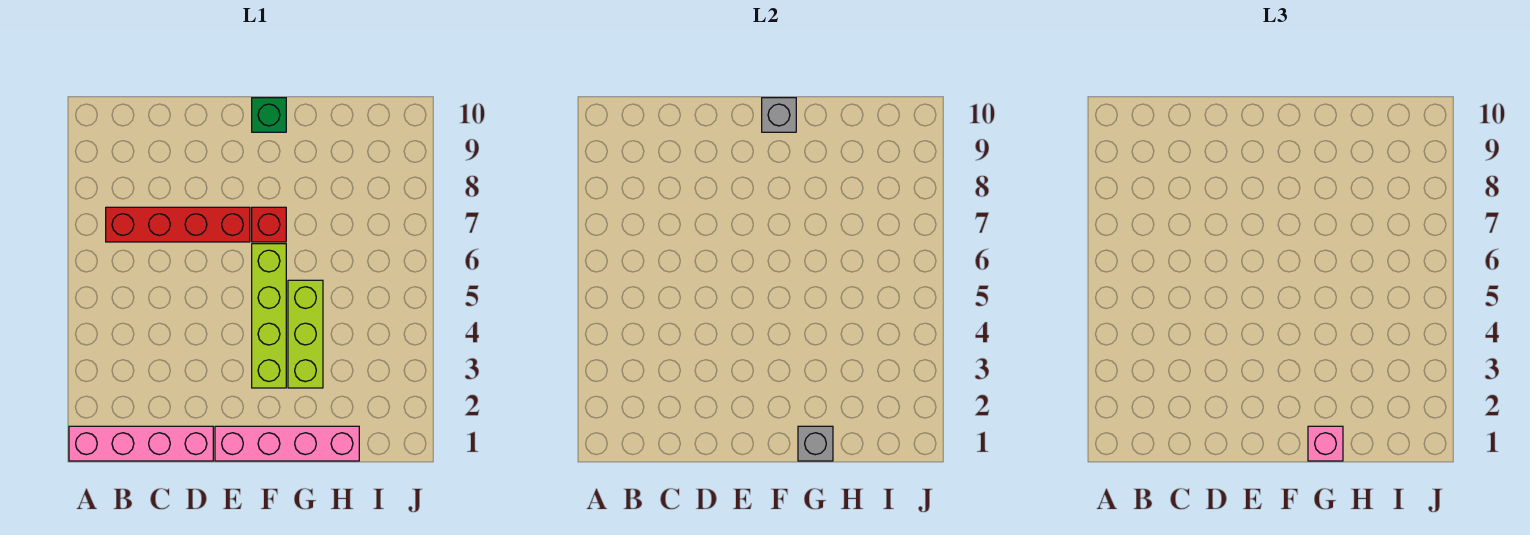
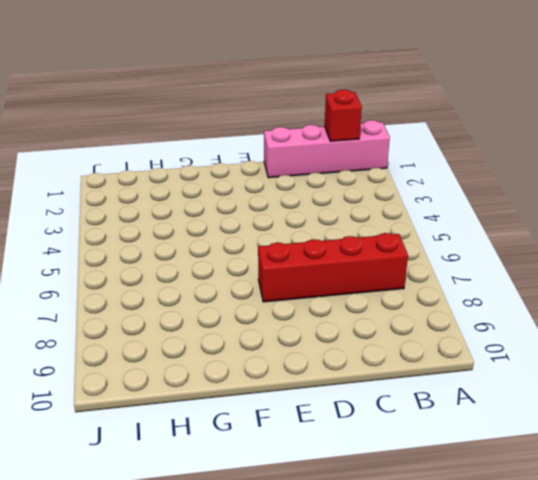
red 1x1 brick [325,90,362,141] -> red 1x1 brick moved to [252,207,286,242]
none -> pink 1x4 brick [215,426,359,461]
none -> lime 1x4 brick [252,244,286,388]

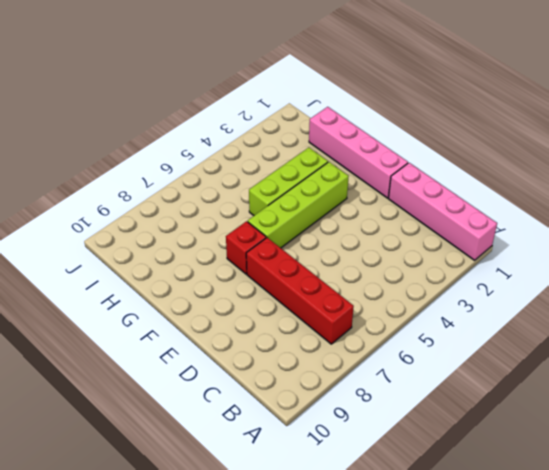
none -> green 1x1 brick [252,98,286,132]
none -> grey 1x1 brick [762,98,796,132]

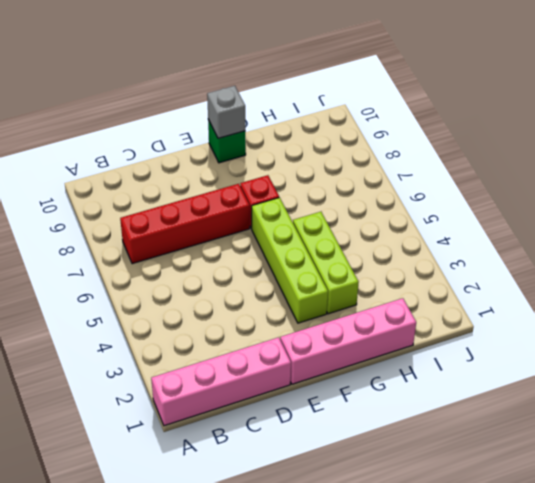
none -> grey 1x1 brick [798,426,833,461]
none -> pink 1x1 brick [1308,426,1343,461]

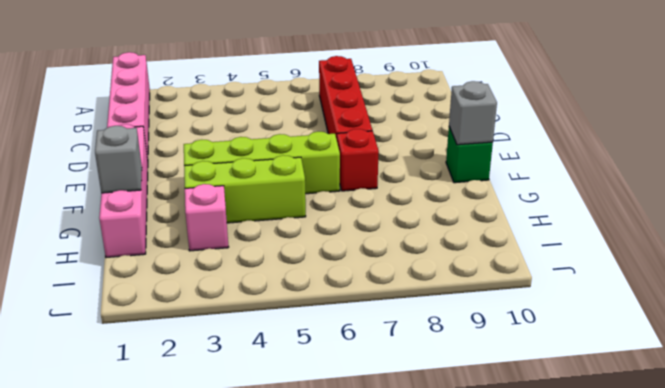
pink 1x1 brick [185,184,229,251] -> pink 1x1 brick moved to [1308,426,1343,461]

